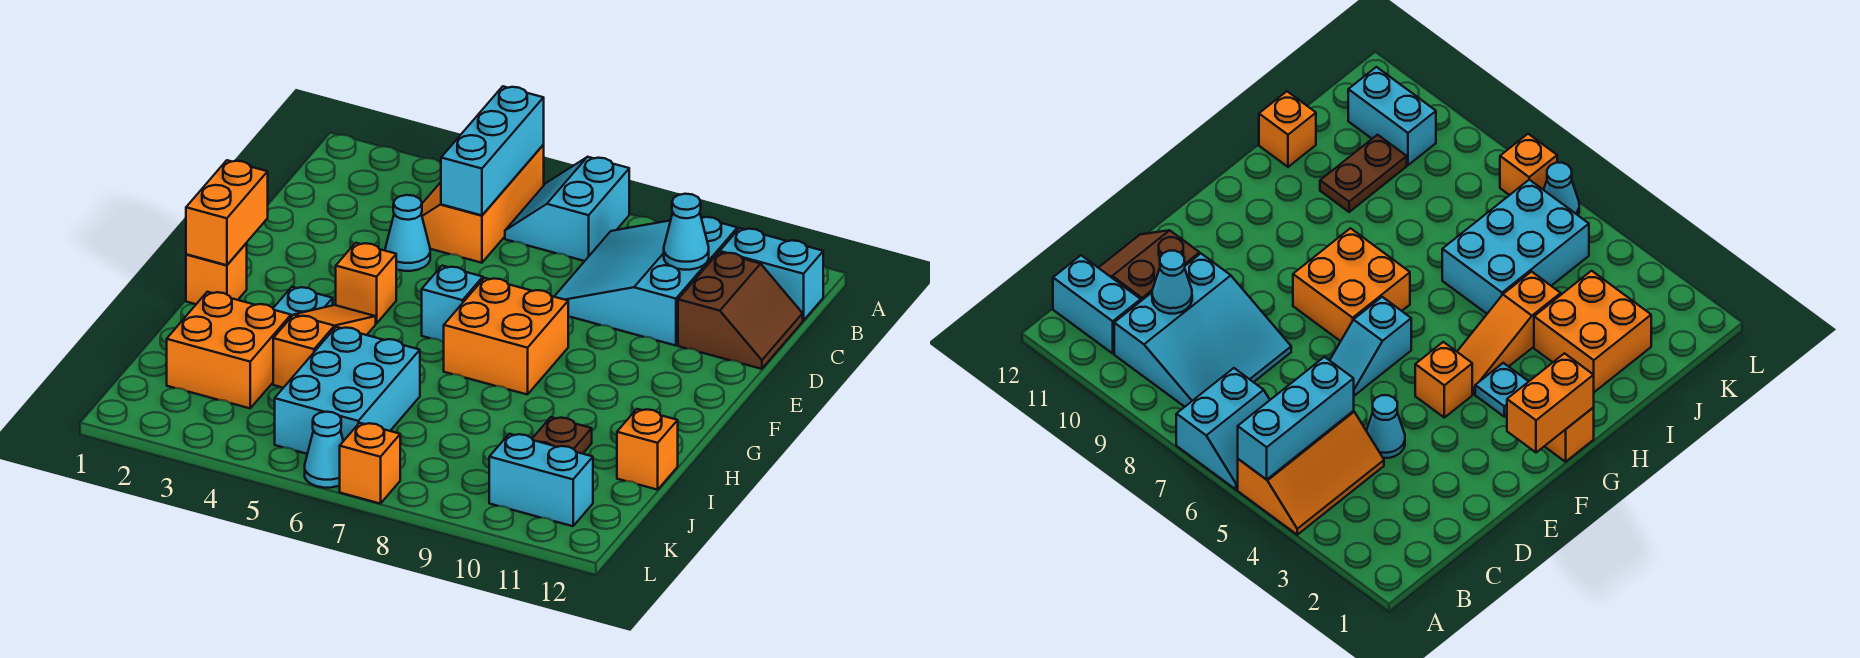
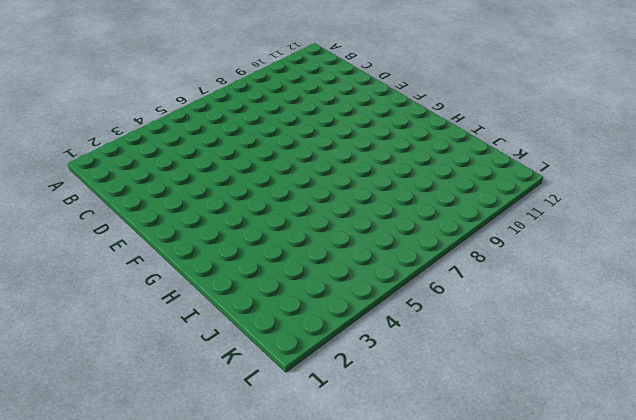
none -> orange 2x3 slope [421,145,544,263]
none -> cyan 2x2 slope [505,157,629,261]
none -> cyan 3x3 slope [554,217,737,346]

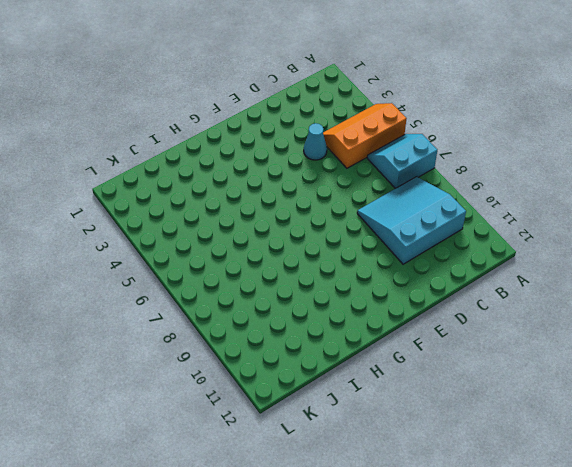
none -> cyan 1x2 brick [720,228,823,321]
none -> brown 2x2 slope [678,252,803,369]
none -> cyan 1x2 slope [422,266,484,342]

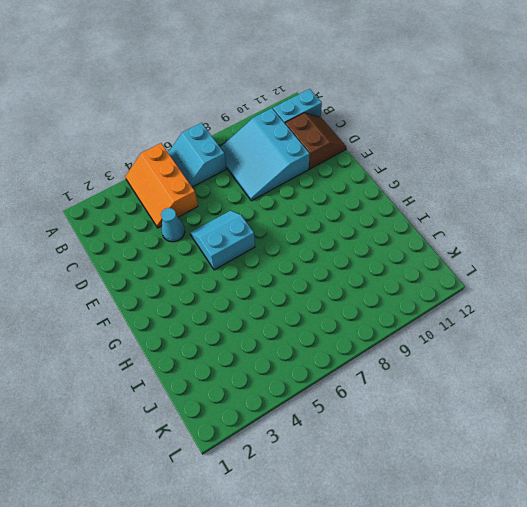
cyan 2x2 slope [190,211,255,270] -> cyan 1x2 slope [422,266,484,342]
none -> orange 1x1 brick [336,243,396,324]
none -> orange 2x2 brick [444,278,568,395]
none -> orange 1x1 brick [186,243,247,304]

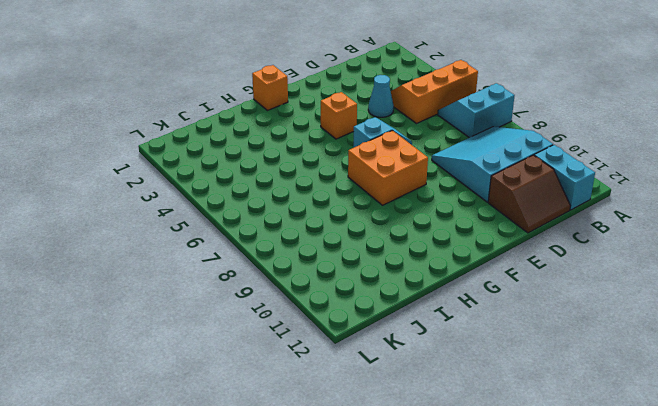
none -> cyan 1x1 plate [273,287,333,317]
none -> orange 1x3 slope [273,305,376,388]
none -> orange 2x2 brick [167,292,291,408]

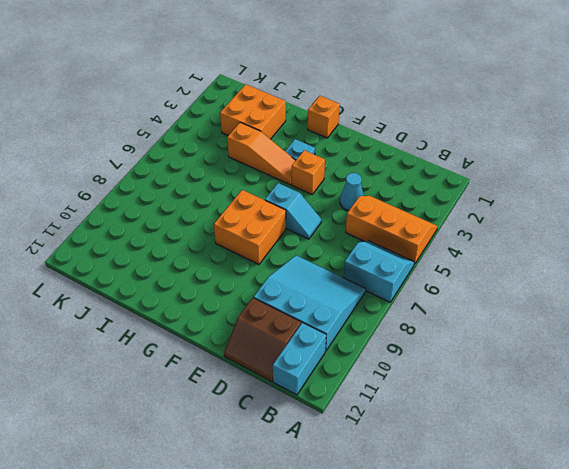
none -> cyan 2x3 brick [275,327,420,454]
none -> brown 1x2 plate [532,417,592,454]
none -> orange 1x1 brick [617,409,678,490]

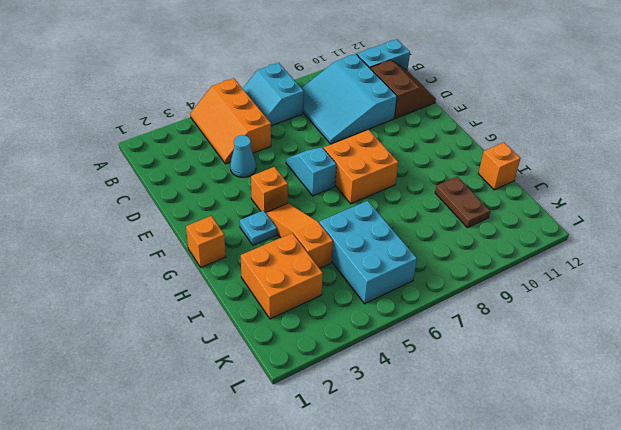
none -> cyan 1x2 brick [489,434,593,526]
none -> cyan 1x1 cone [305,412,343,488]
none -> orange 1x1 brick [340,423,400,504]

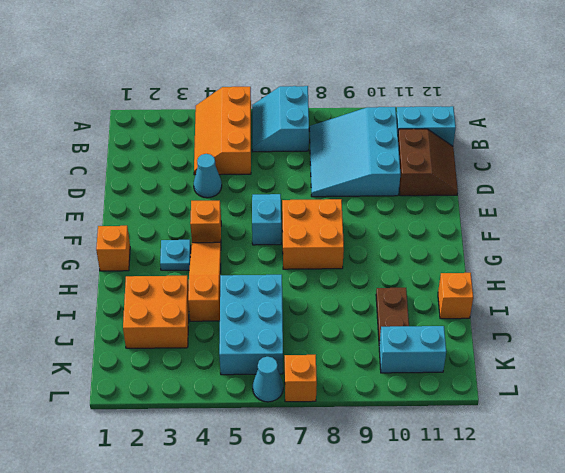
none -> cyan 1x3 brick [441,86,544,215]
none -> cyan 1x1 cone [664,194,709,270]
none -> orange 1x2 brick [186,160,268,265]

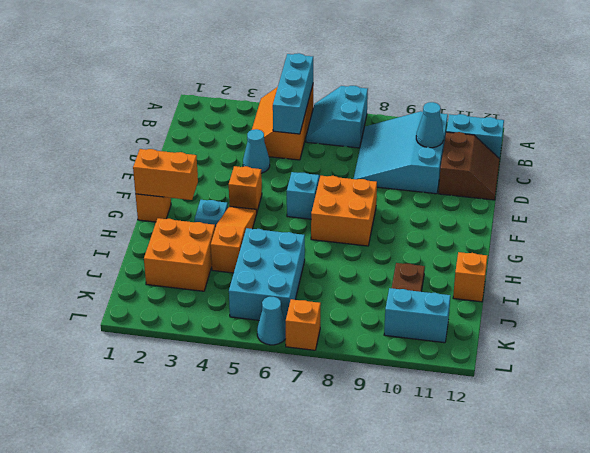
orange 1x2 brick [133,149,198,200] -> orange 1x2 brick turned to [186,160,268,265]

